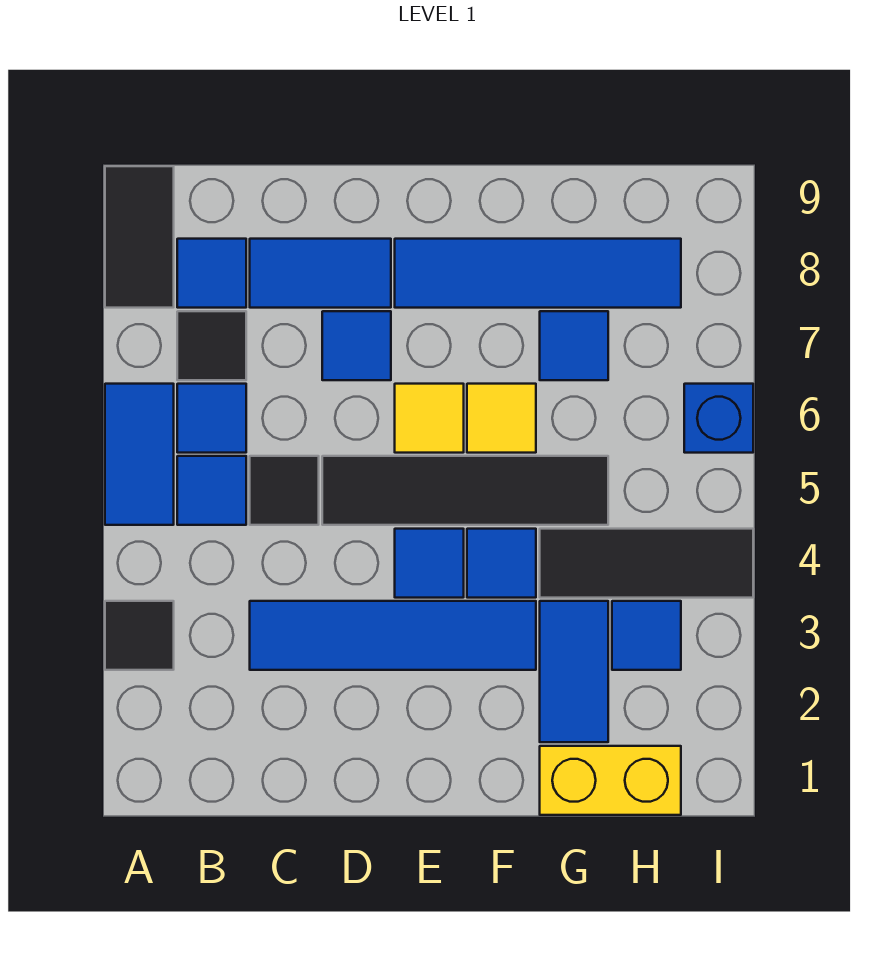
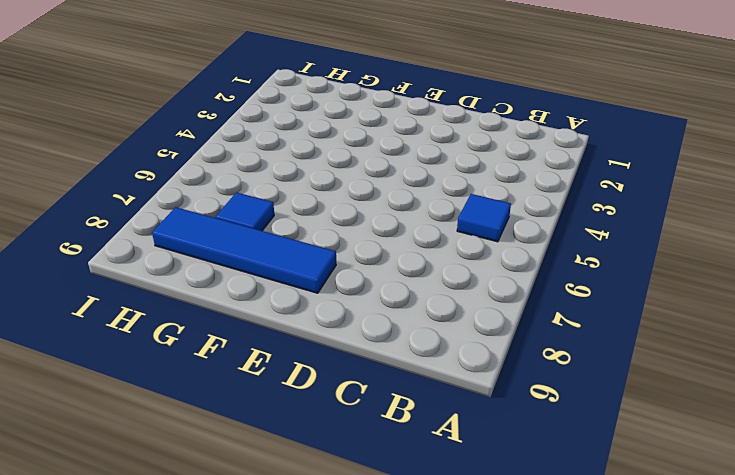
none -> black 1x1 tile [105,601,174,670]
none -> blue 1x2 tile [105,384,174,525]
none -> black 1x2 tile [105,166,174,308]

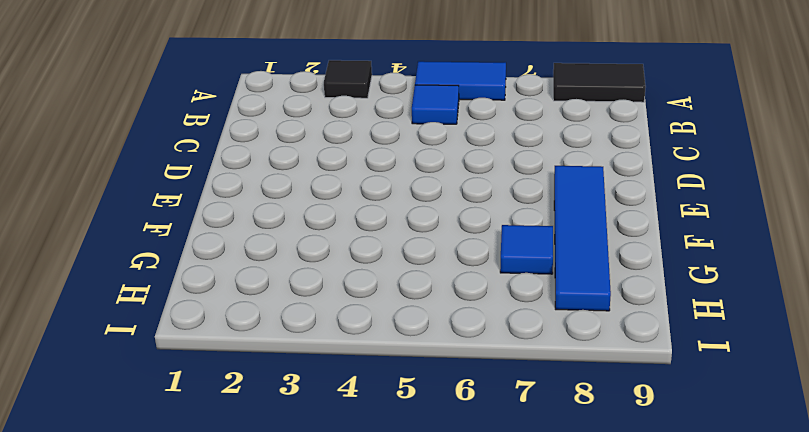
none -> blue 1x1 tile [177,384,246,453]
none -> black 1x1 tile [177,311,246,380]
none -> blue 1x1 tile [177,239,246,308]

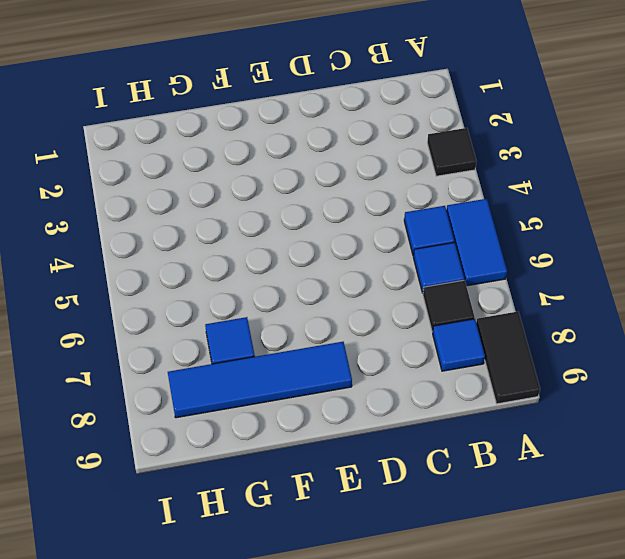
none -> blue 1x4 tile [250,601,536,670]
none -> black 1x1 tile [250,456,319,525]
none -> blue 1x2 tile [250,239,391,308]

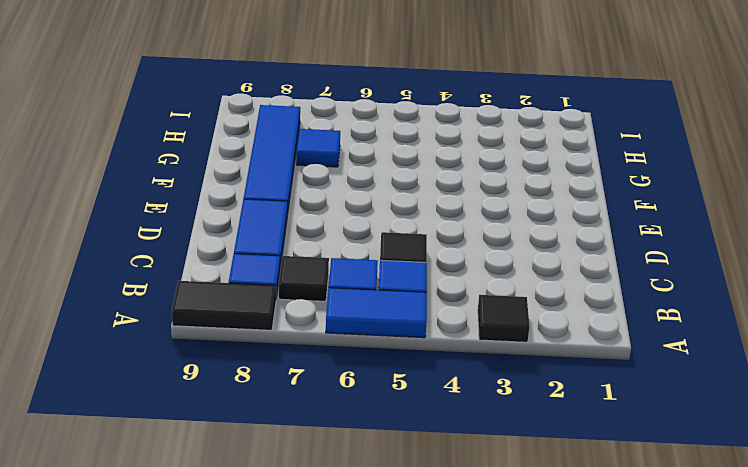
none -> blue 1x4 tile [250,601,536,670]
none -> black 1x4 tile [322,456,608,525]
none -> blue 1x1 tile [322,311,391,380]

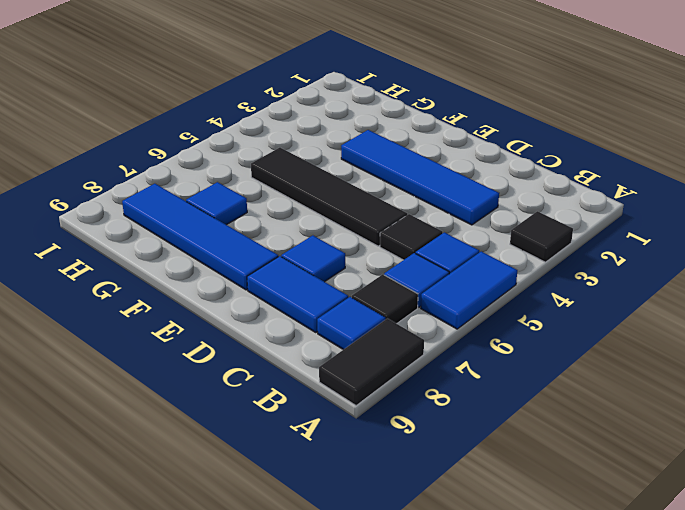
none -> blue 1x1 tile [395,529,464,598]
none -> yellow 1x1 tile [395,384,464,453]
none -> blue 1x1 tile [467,529,536,598]

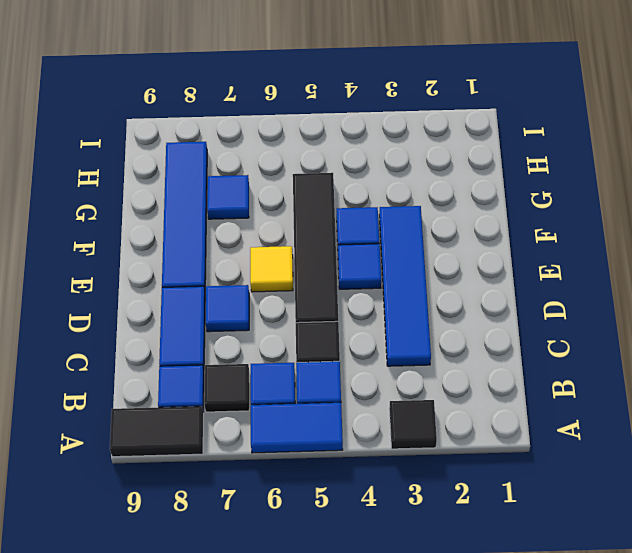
none -> yellow 1x1 tile [467,384,536,453]
none -> yellow 1x2 brick [540,746,681,815]
none -> blue 1x2 tile [540,601,608,742]

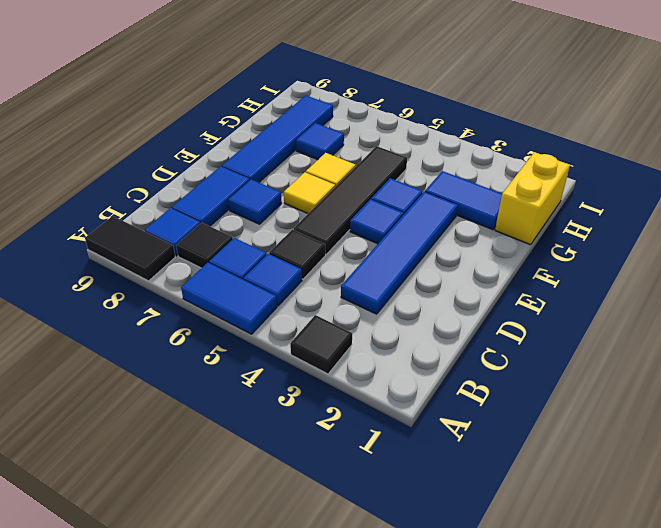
none -> black 1x3 tile [540,529,753,598]
none -> blue 1x1 tile [612,601,681,670]
none -> blue 1x1 brick [684,384,753,453]

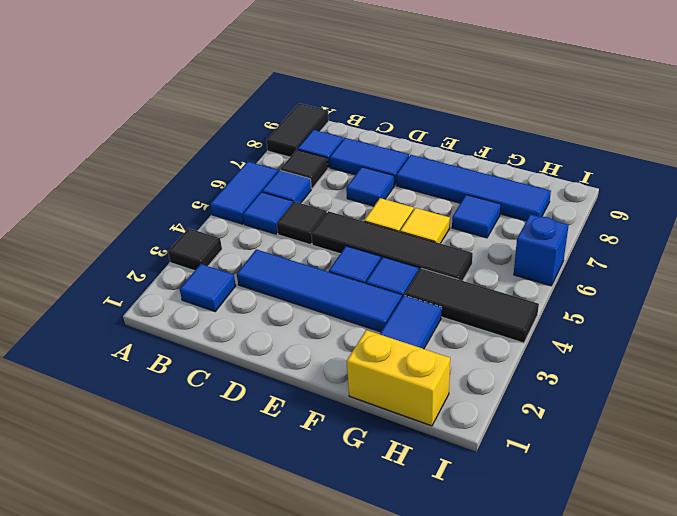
blue 1x1 tile [180,264,236,311] -> blue 1x1 tile moved to [612,601,681,670]

